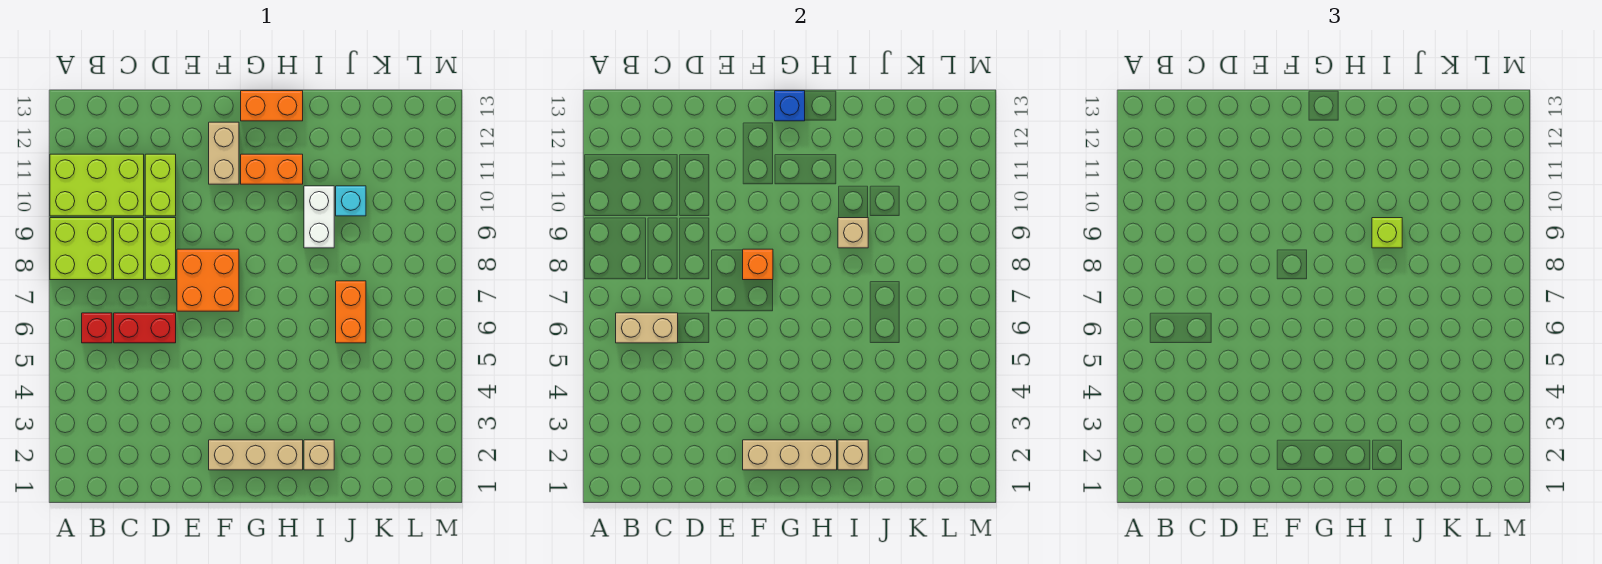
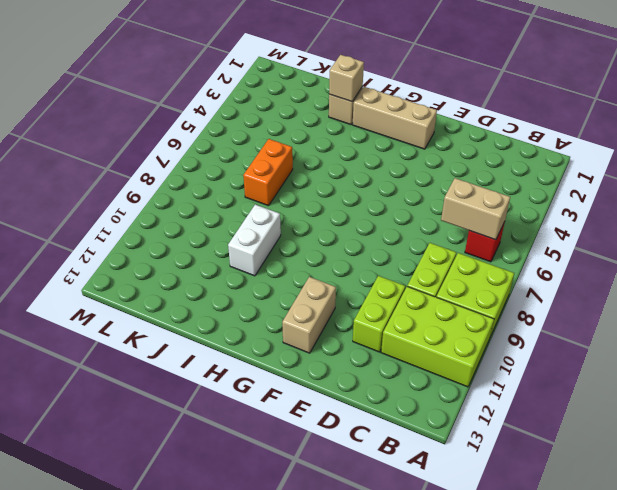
none -> red 1x2 brick [114,313,176,343]
none -> lime 1x2 brick [145,218,176,280]
none -> orange 2x2 brick [177,249,239,311]

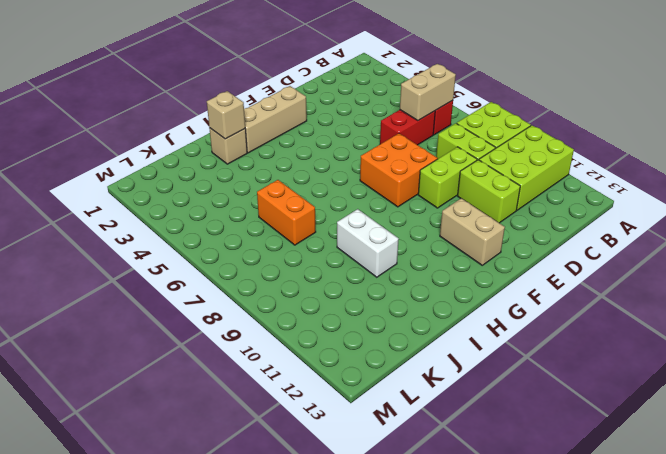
lime 1x2 brick [418,147,477,208] -> lime 1x2 brick turned to [145,218,176,280]
none -> orange 1x2 brick [241,154,303,184]
none -> orange 1x2 brick [241,91,303,121]
none -> cyan 1x1 brick [336,186,366,216]

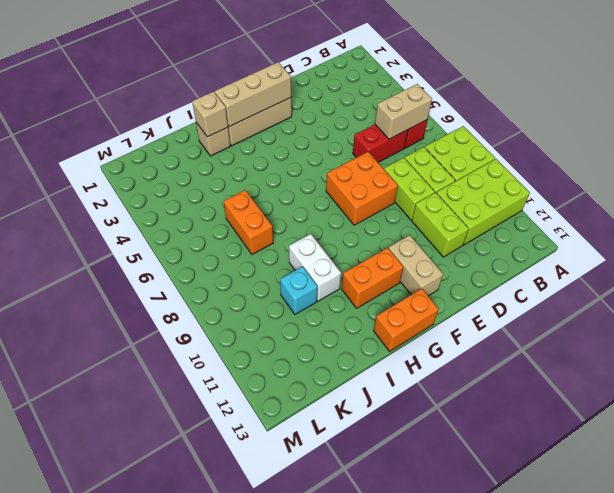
none -> orange 1x1 brick [743,249,773,280]
none -> blue 1x1 brick [775,91,805,121]
none -> tan 1x1 brick [838,218,868,248]

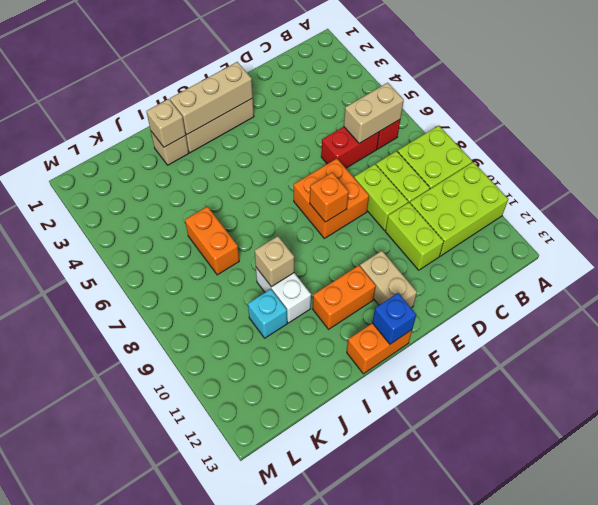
none -> lime 1x1 brick [1372,218,1402,248]

